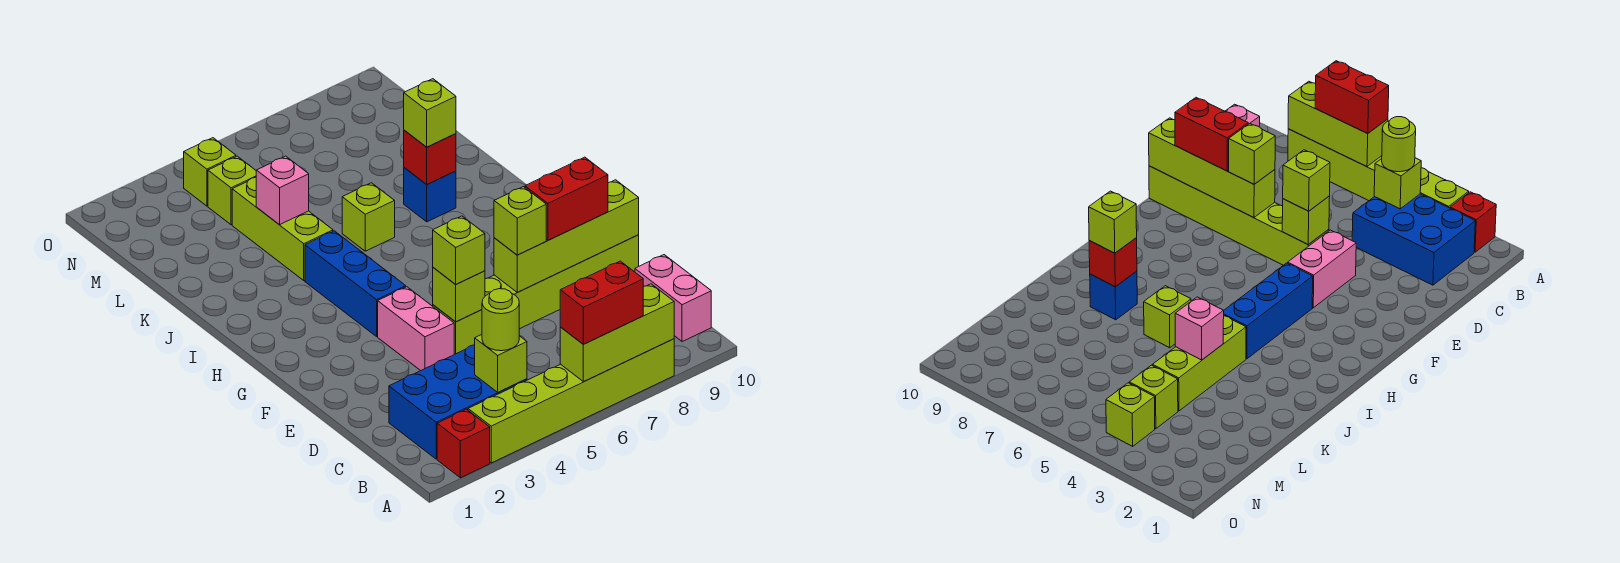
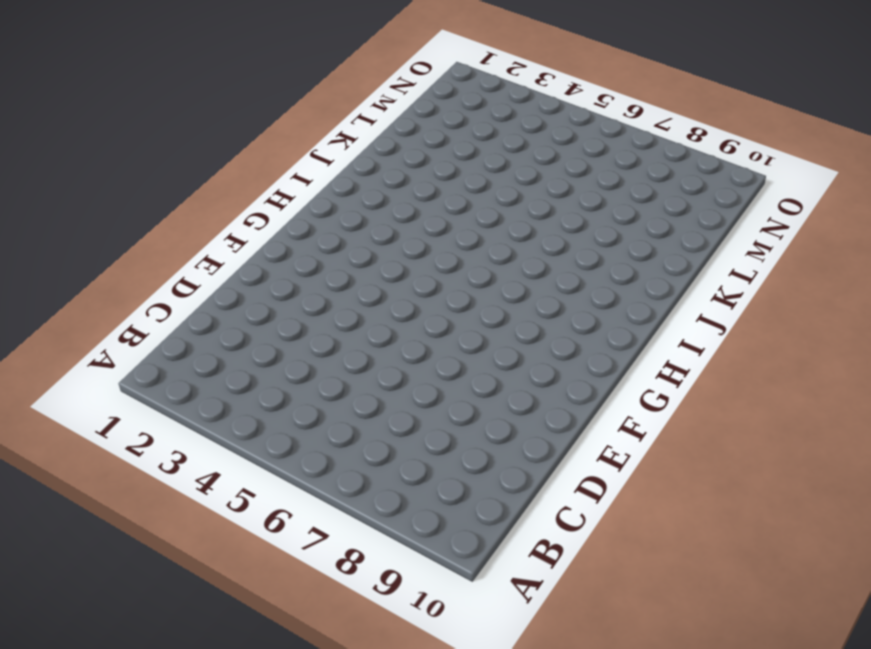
none -> red 1x1 brick [437,409,490,478]
none -> lime 1x6 brick [468,339,674,463]
none -> blue 2x3 brick [389,345,527,459]

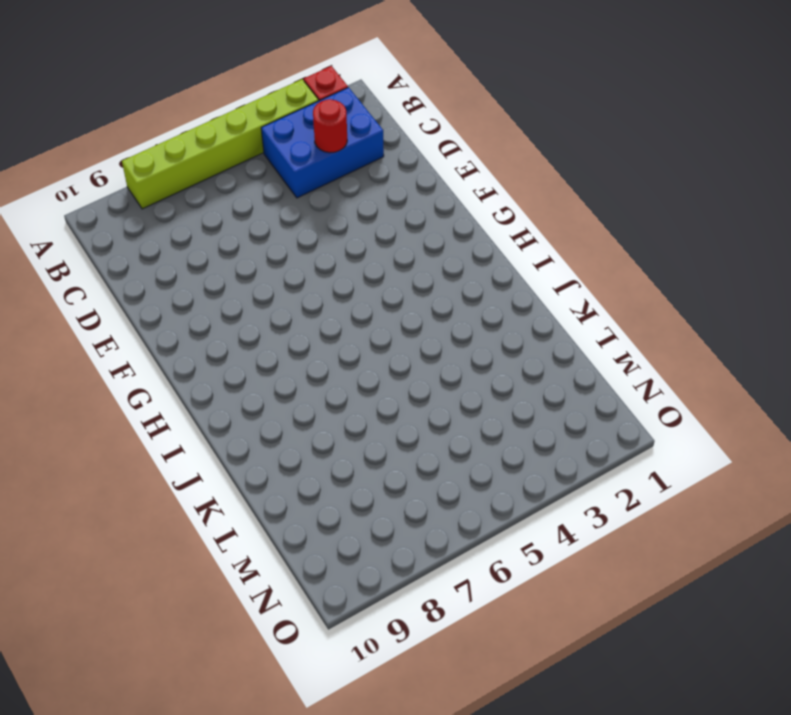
red 1x1 round brick [313,99,347,153] -> none
none -> pink 1x2 brick [635,255,711,342]
none -> pink 1x2 brick [378,287,454,371]
none -> lime 1x6 brick [433,235,639,354]

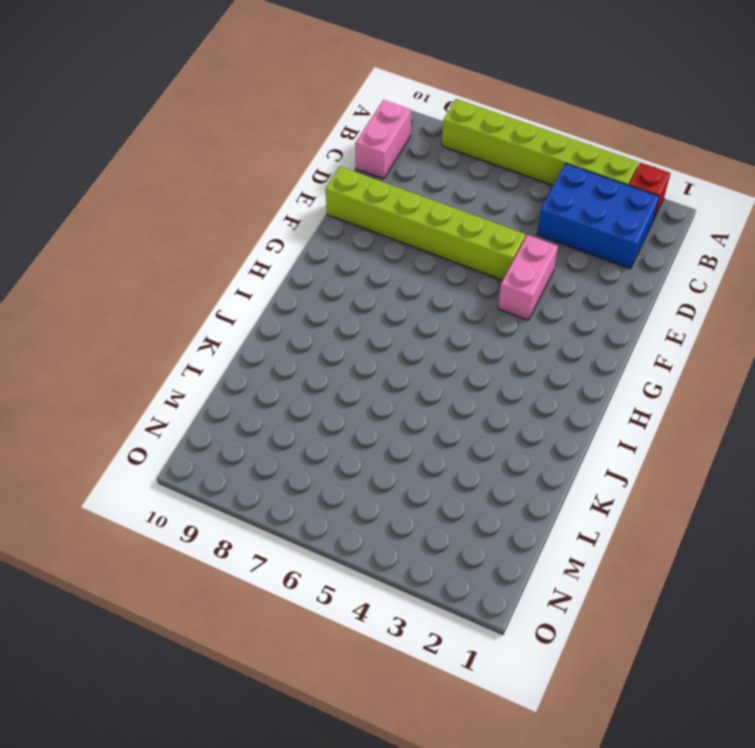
none -> blue 1x3 brick [305,231,406,336]
none -> lime 1x3 brick [232,177,333,280]
none -> lime 1x1 brick [342,183,395,251]

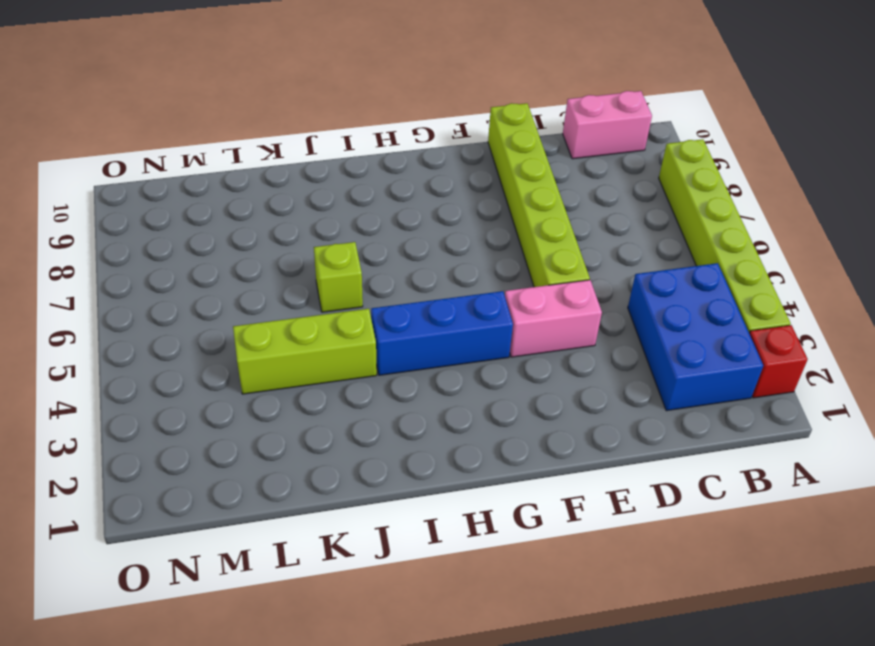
none -> blue 1x1 brick [404,168,456,222]
none -> lime 1x1 brick [208,156,256,225]
none -> lime 1x1 brick [184,138,236,206]

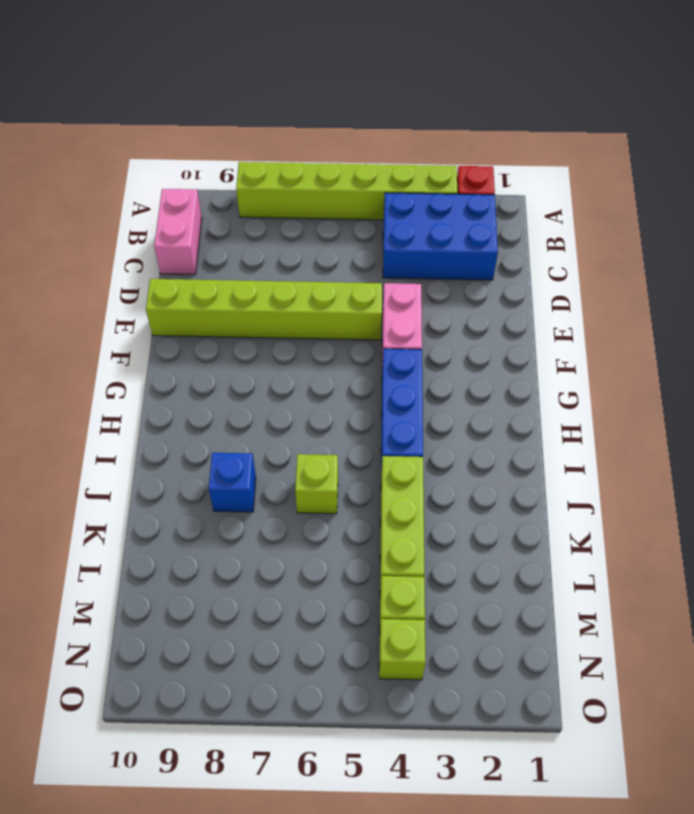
none -> lime 1x3 brick [560,284,674,382]
none -> lime 1x1 brick [475,335,527,392]
none -> lime 1x1 brick [433,268,485,322]

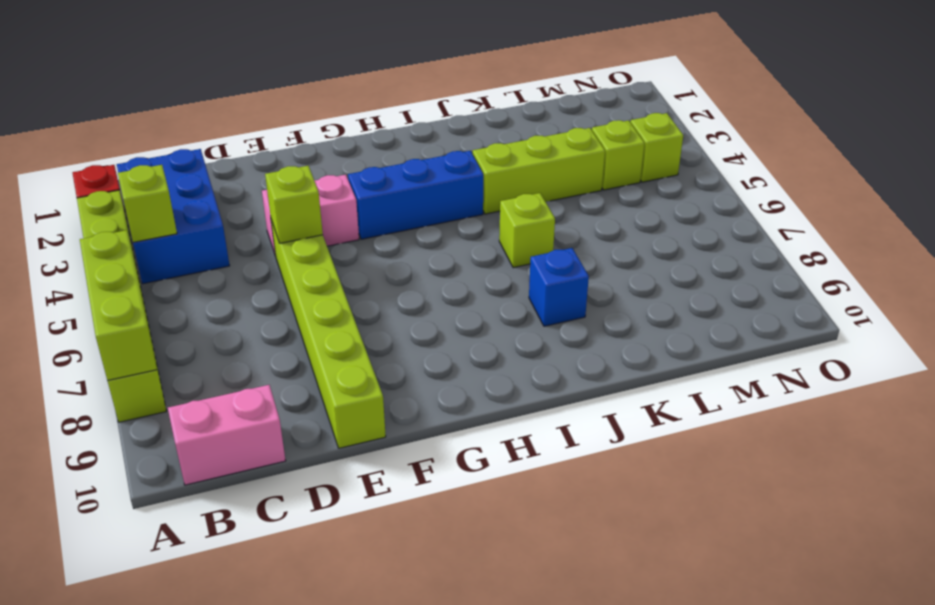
none -> lime 1x4 brick [494,180,639,292]
none -> red 1x1 brick [404,130,456,184]
none -> pink 1x1 brick [256,156,309,225]

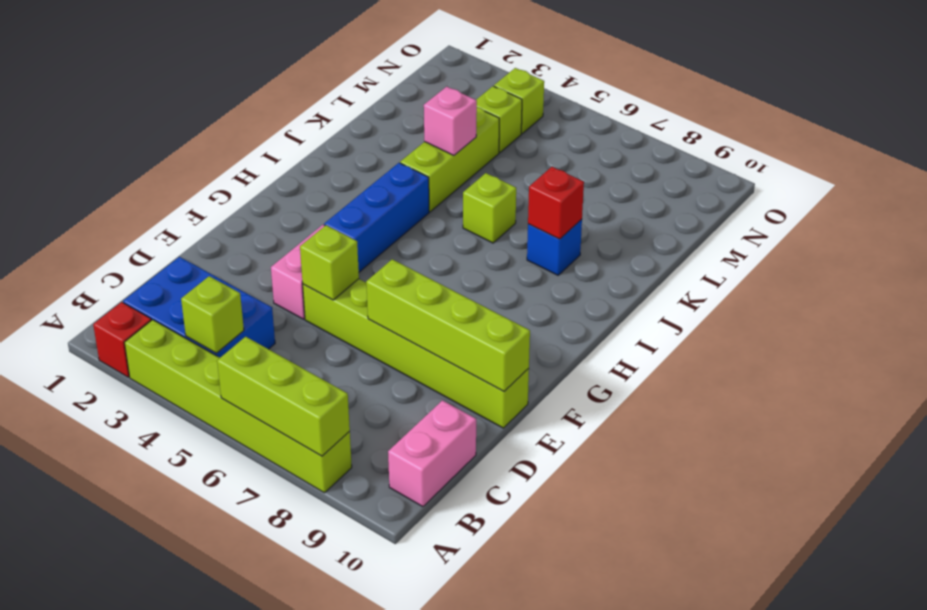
none -> red 1x2 brick [560,261,643,344]
none -> lime 1x1 round brick [482,289,519,351]
none -> lime 1x1 brick [433,216,485,284]

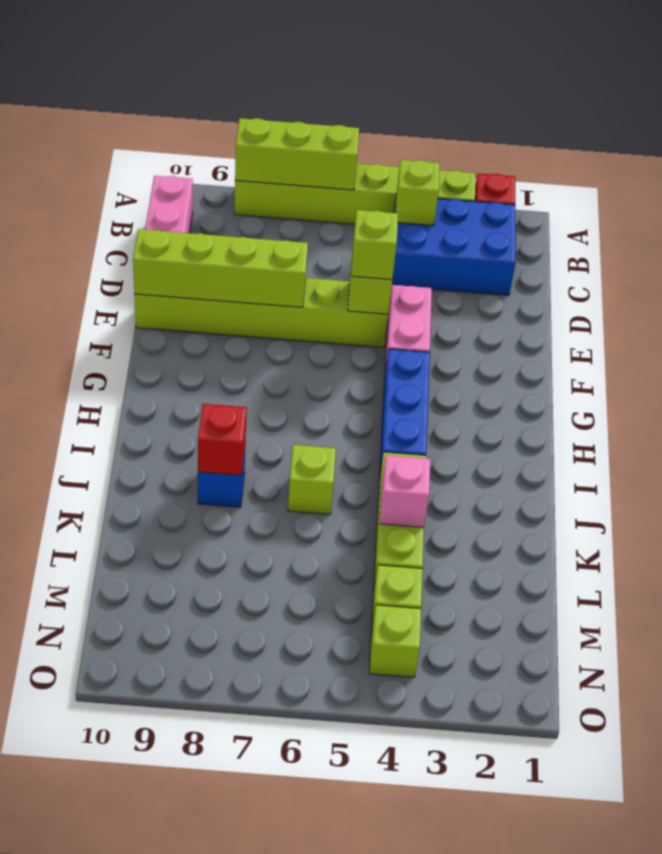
none -> red 1x2 brick [560,261,643,344]
none -> lime 1x1 round brick [482,289,519,351]
none -> lime 1x1 brick [494,187,546,255]

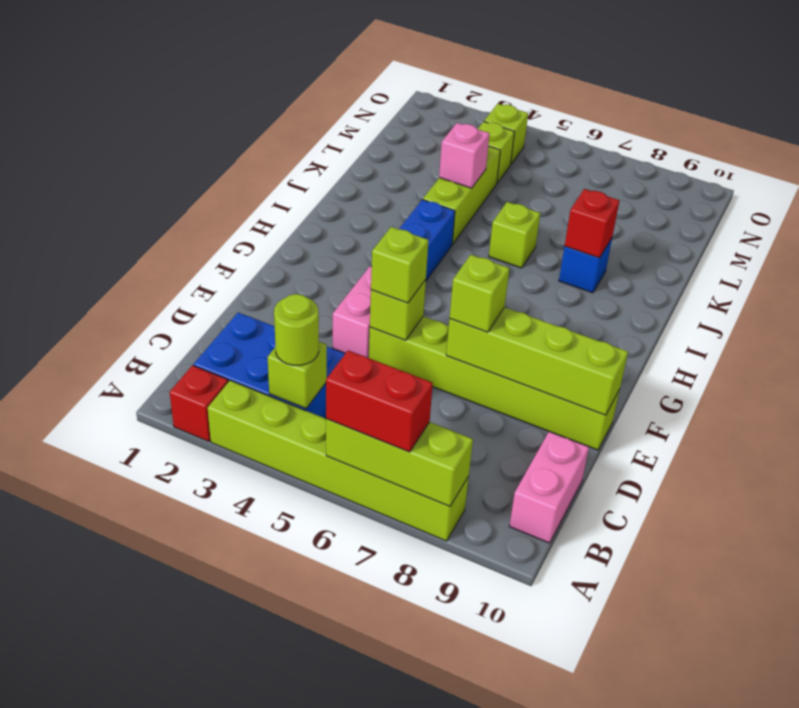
none -> red 1x2 brick [525,157,608,240]
none -> lime 1x1 brick [404,79,456,147]

